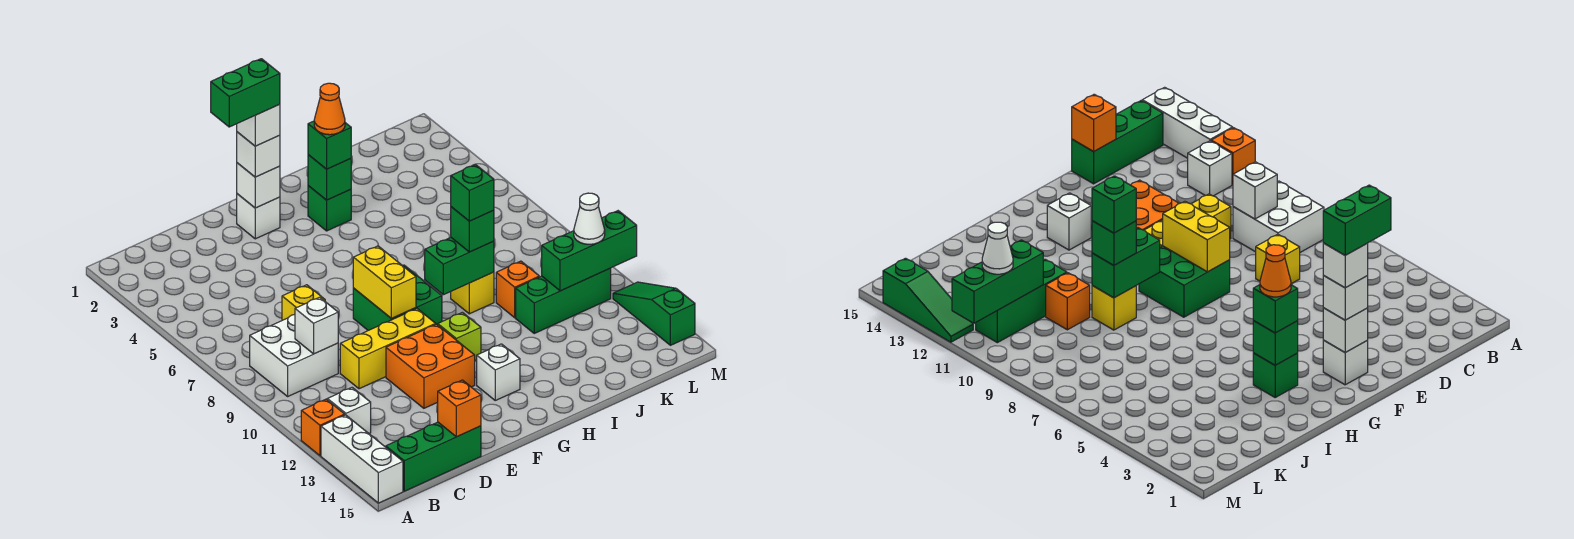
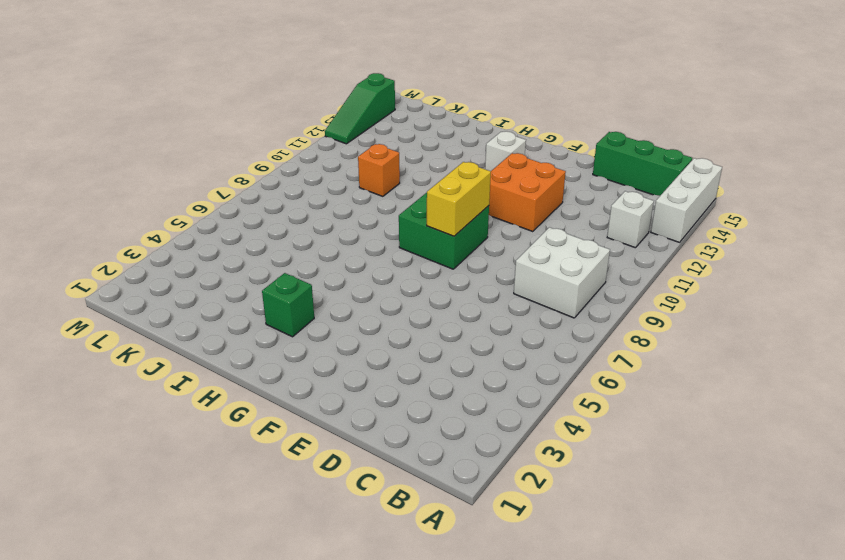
none -> orange 1x1 brick [301,399,345,456]
none -> yellow 1x1 brick [282,285,325,320]
none -> yellow 1x3 brick [340,309,436,389]
none -> white 1x1 brick [237,194,280,239]

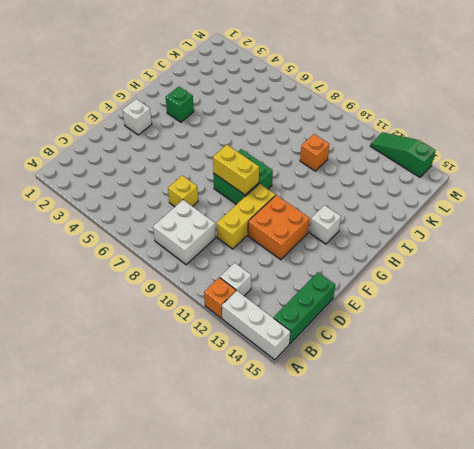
none -> lime 1x1 brick [438,312,481,360]
none -> yellow 1x1 brick [451,272,494,314]
none -> green 1x3 brick [516,268,611,333]
none -> white 1x1 brick [295,297,338,354]

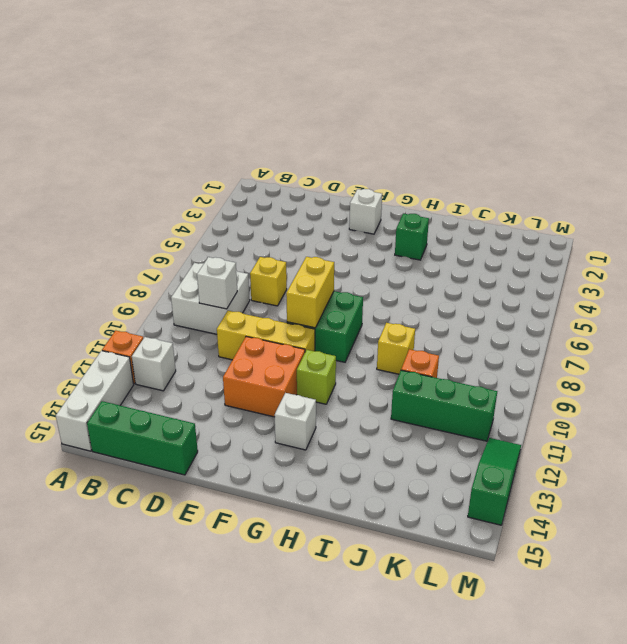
none -> orange 1x1 brick [438,380,481,437]
none -> white 1x1 brick [237,163,280,208]
none -> green 1x1 brick [308,155,351,200]
none -> green 1x2 brick [425,238,494,295]

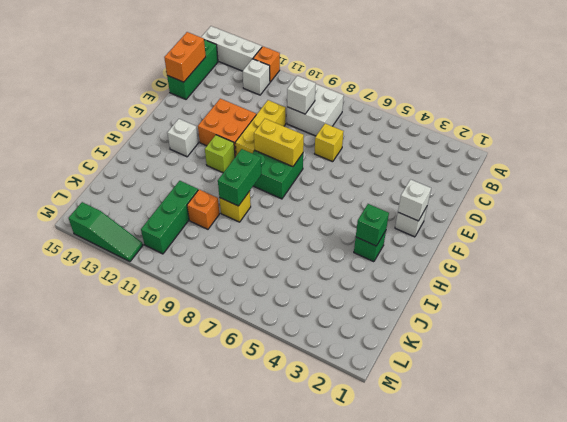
orange 1x2 brick [164,32,206,82] -> orange 1x1 brick [438,380,481,437]
none -> green 1x3 brick [542,211,637,291]
none -> white 1x1 brick [237,132,280,177]
none -> green 1x1 brick [308,121,351,169]
none -> green 1x1 brick [451,207,494,252]

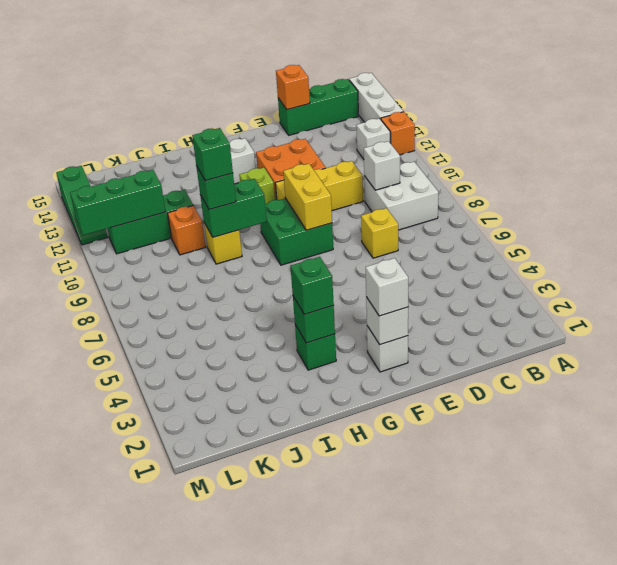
none -> white 1x1 cone [574,193,605,244]
none -> white 1x1 brick [237,104,280,146]
none -> orange 1x1 cone [314,83,345,135]
none -> green 1x2 brick [211,59,280,127]

